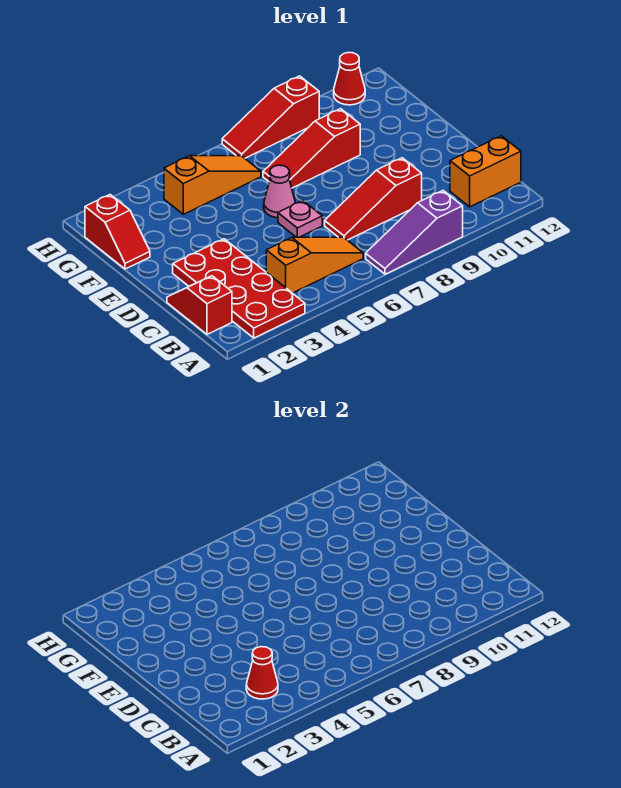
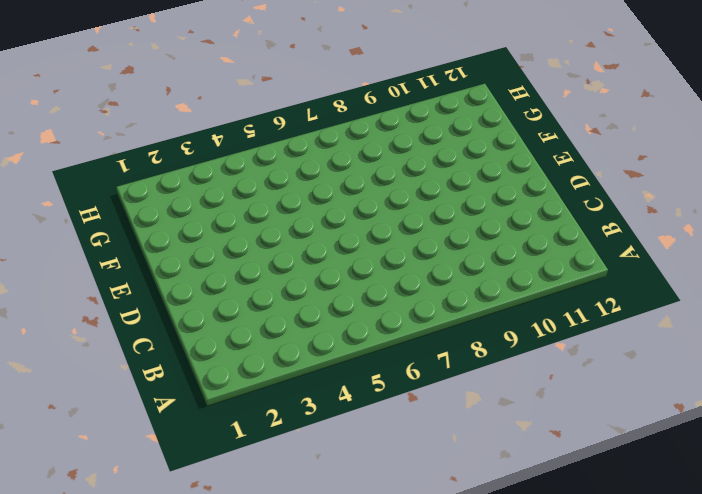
none -> red 2x4 plate [173,239,305,338]
none -> purple 1x3 slope [366,191,463,274]
none -> red 1x2 slope [167,276,232,334]

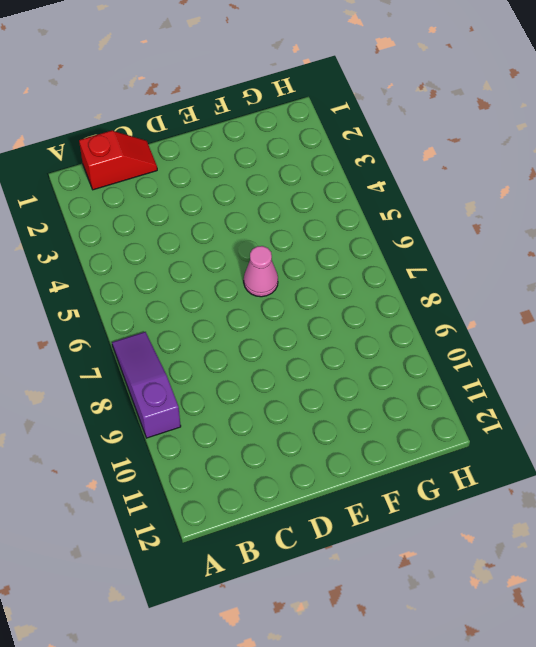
none -> red 2x4 plate [173,239,305,338]
none -> orange 1x3 slope [266,237,363,293]
none -> orange 1x2 brick [450,136,521,207]

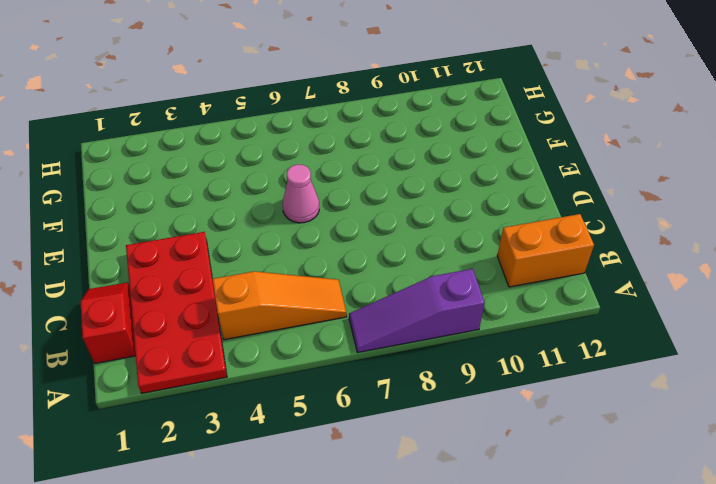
none -> red 1x3 slope [325,158,422,240]
none -> pink 1x1 plate [278,201,322,237]
none -> red 1x2 slope [85,195,150,269]

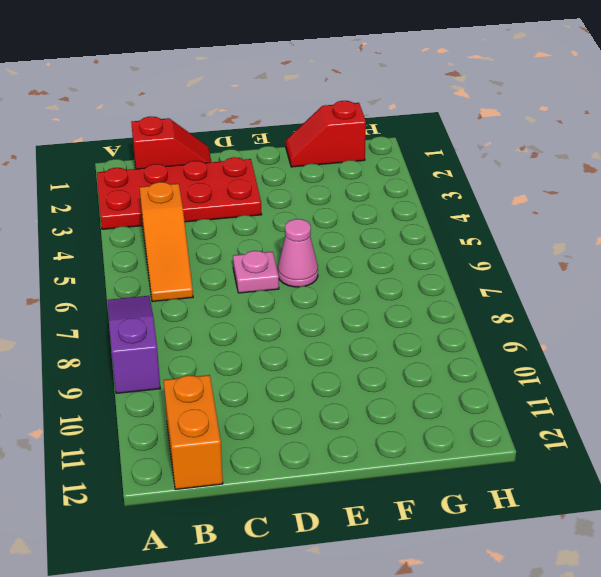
none -> red 1x3 slope [325,158,422,240]
none -> red 1x3 slope [263,109,360,188]
none -> orange 1x3 slope [164,156,261,214]

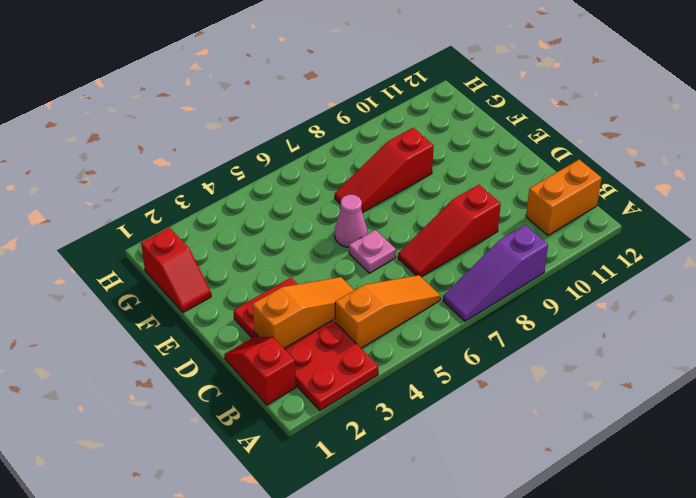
orange 1x3 slope [253,277,354,348] -> orange 1x3 slope moved to [164,156,261,214]
none -> red 1x3 slope [222,76,319,158]
none -> red 1x1 cone [334,53,365,105]
none -> red 1x1 cone [246,647,278,699]

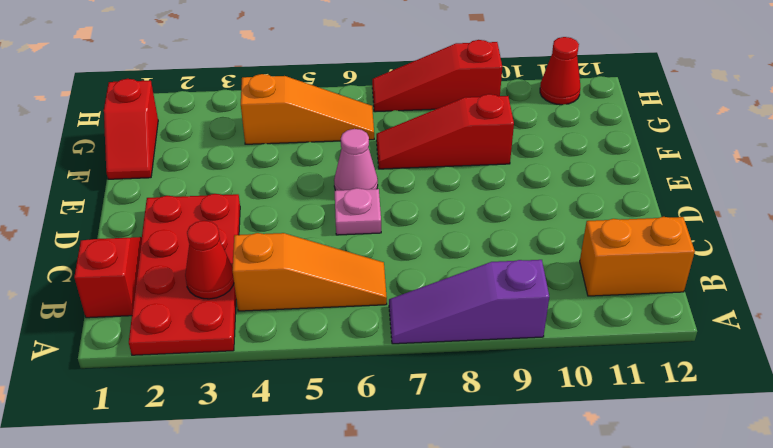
none -> red 1x3 slope [325,158,422,240]

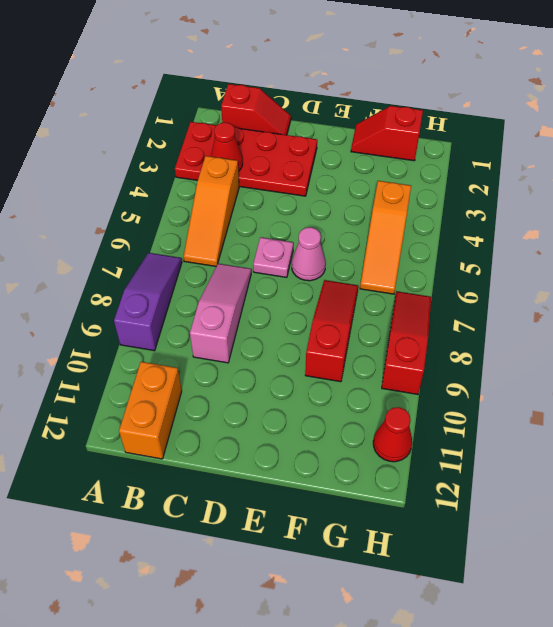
pink 1x3 slope [190,264,251,363] -> red 1x3 slope [325,158,422,240]

